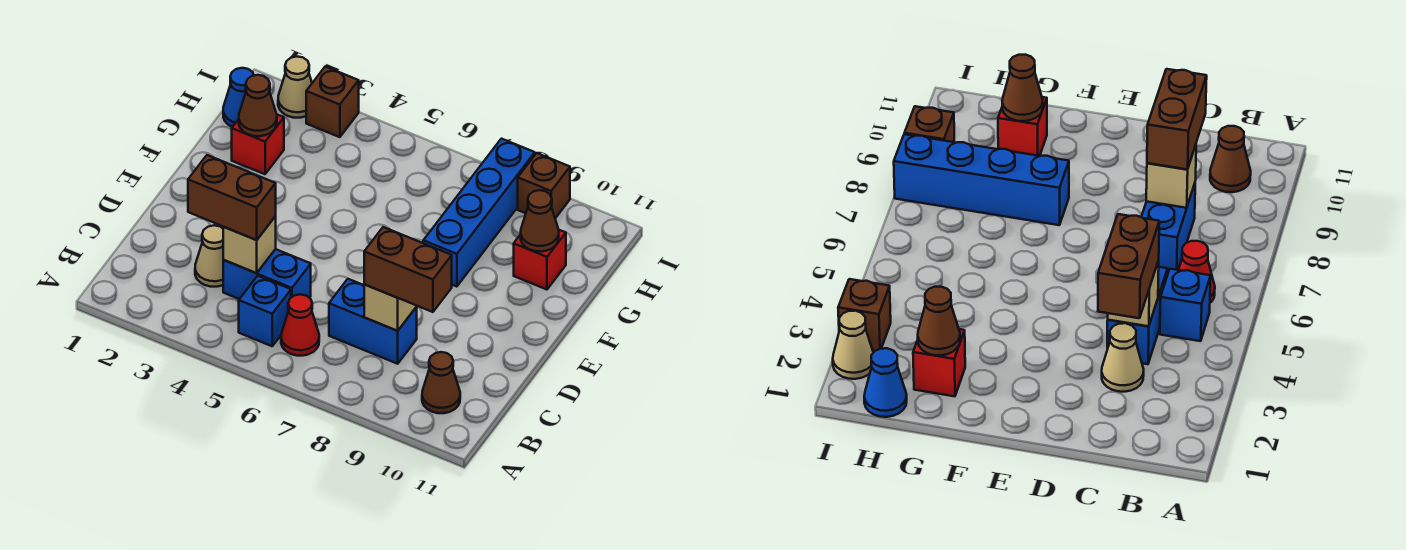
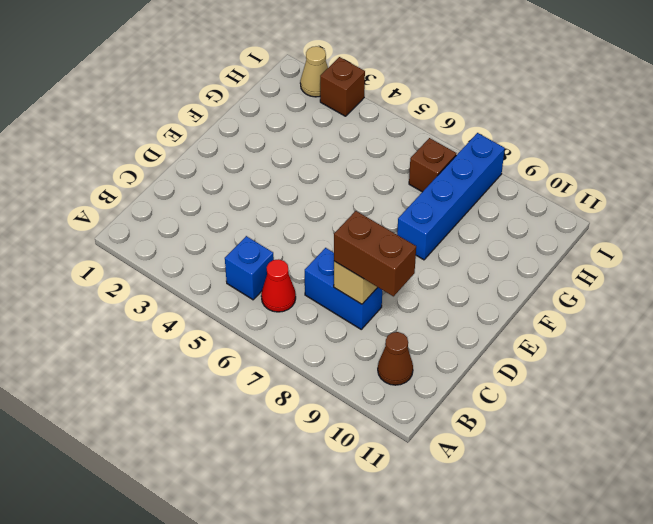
brown 1x1 brick [409,138,456,192] -> brown 1x1 brick moved to [518,153,570,218]
none -> tan 1x1 cone [195,225,223,287]
none -> blue 1x2 brick [223,249,311,299]
none -> red 1x1 brick [232,115,284,174]

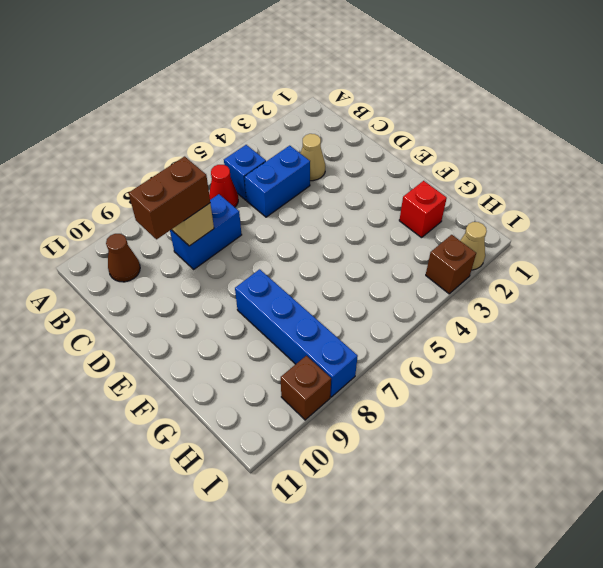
none -> red 1x1 brick [514,230,566,290]
none -> blue 1x1 cone [223,68,254,127]
none -> tan 1x1 brick [223,216,276,273]

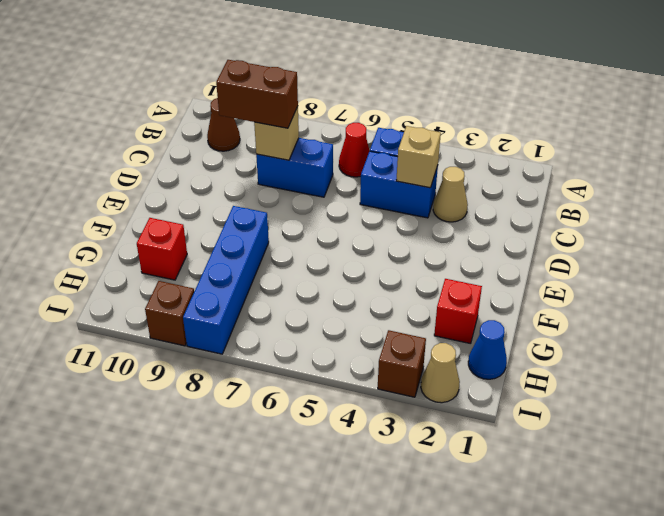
none -> brown 1x1 cone [239,75,277,136]
none -> brown 1x1 cone [521,190,559,252]
none -> brown 1x2 brick [188,155,276,240]

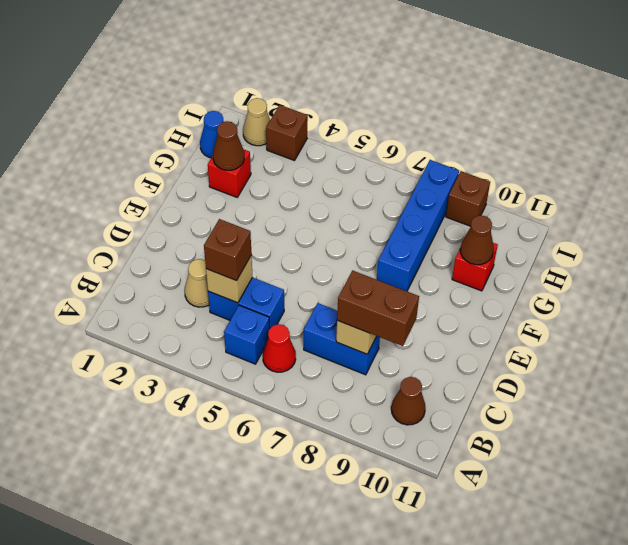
brown 1x1 brick [204,219,251,281] -> brown 1x2 brick [188,155,276,240]

